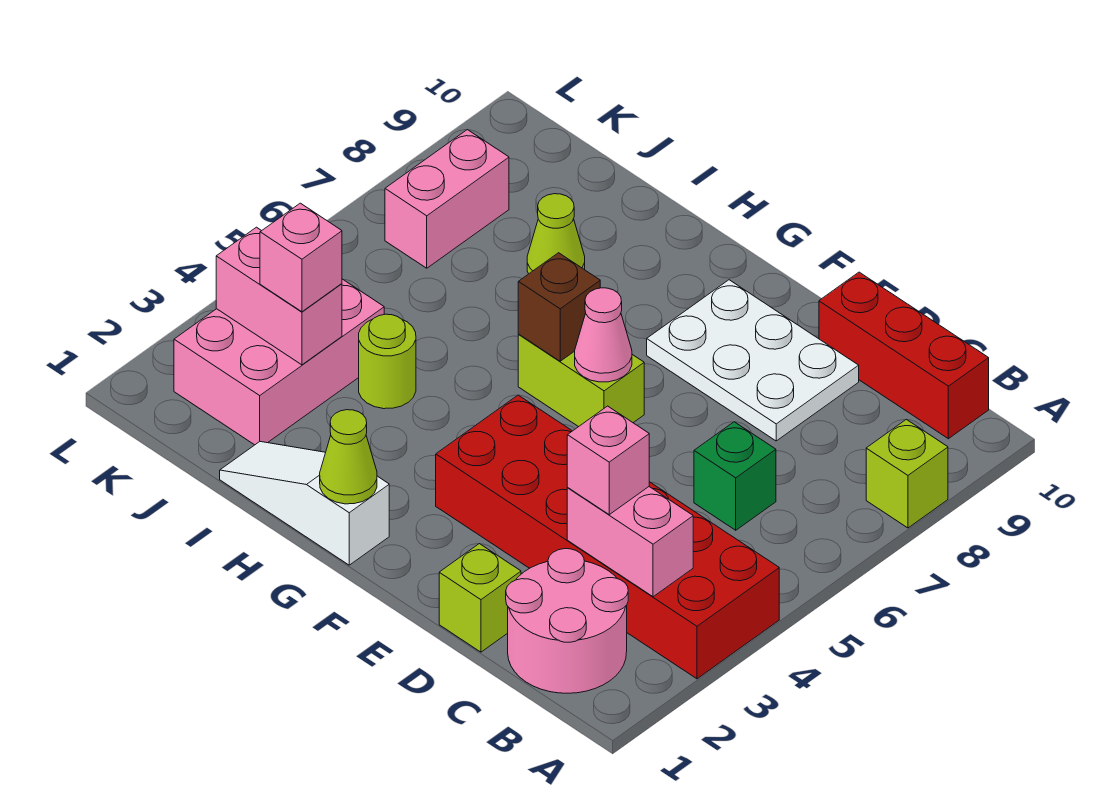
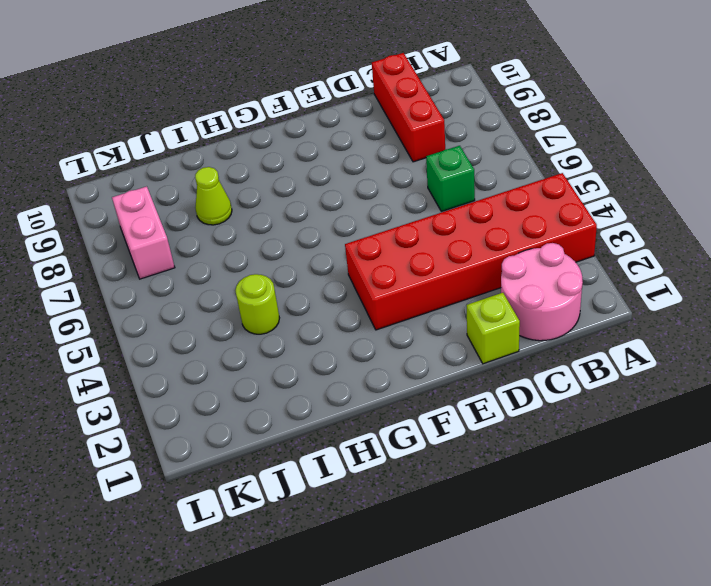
red 1x3 brick [372,53,445,162] -> red 1x3 brick turned to [819,272,989,439]
none -> lime 1x1 brick [866,419,948,528]
none -> white 2x3 plate [647,280,859,441]
none -> lime 1x2 brick [518,335,644,427]

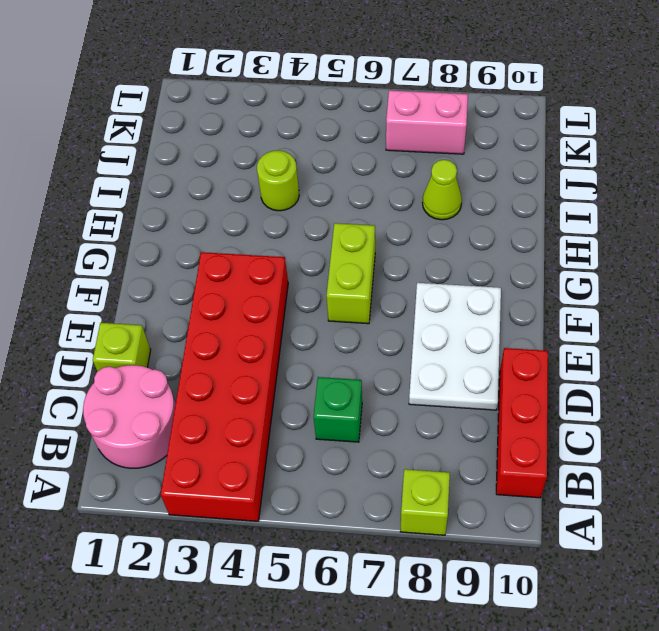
none -> white 1x3 slope [220,442,389,565]
none -> pink 2x3 brick [174,279,384,445]
none -> pink 1x2 brick [567,487,693,597]

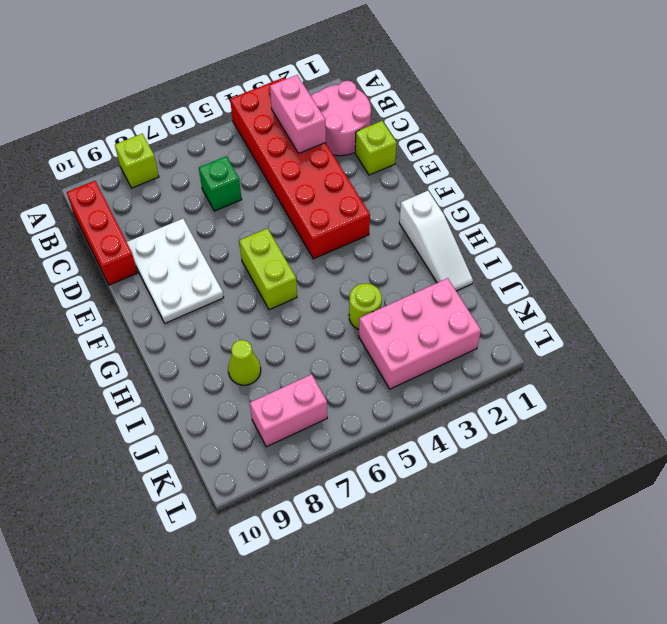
none -> pink 1x1 cone [575,288,632,382]
none -> lime 1x1 cone [320,410,377,504]
none -> brown 1x1 brick [518,253,600,361]

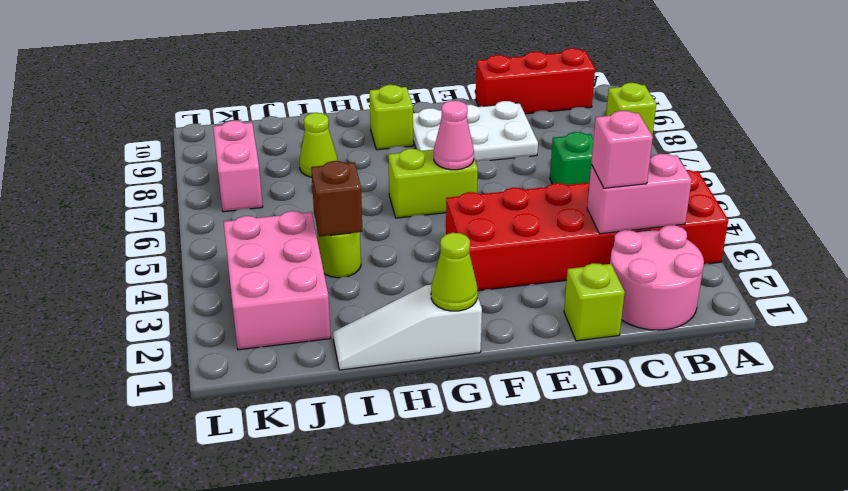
lime 1x1 brick [370,85,413,150] -> none
brown 1x1 brick [311,161,363,237] -> brown 1x1 brick moved to [518,253,600,361]
none -> pink 1x2 brick [216,227,342,365]
none -> pink 1x1 brick [260,203,342,312]

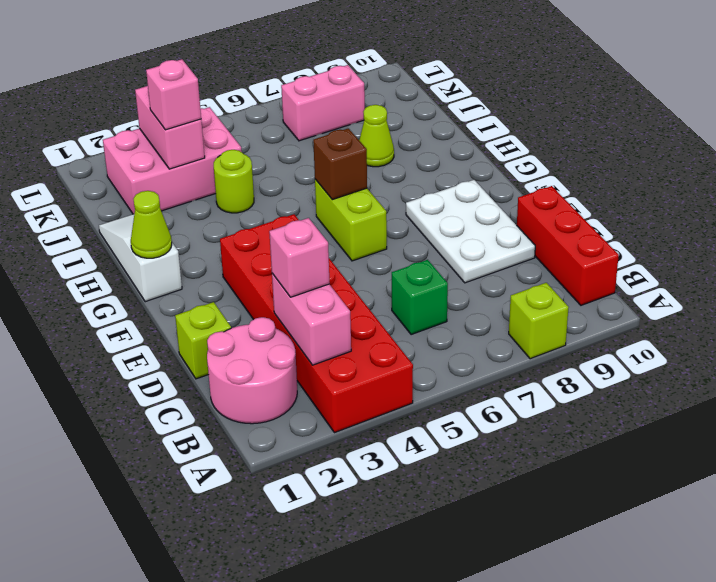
none -> pink 1x1 cone [575,288,632,382]

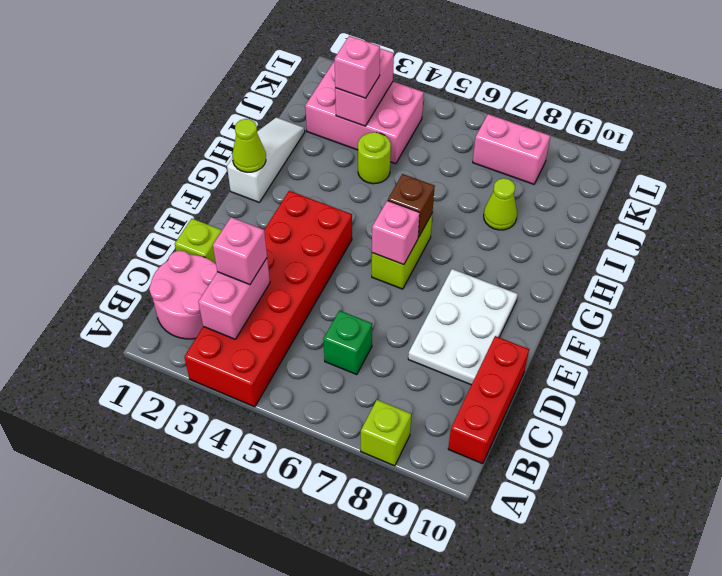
pink 1x1 brick [372,201,420,265] -> pink 1x1 cone [575,288,632,382]

